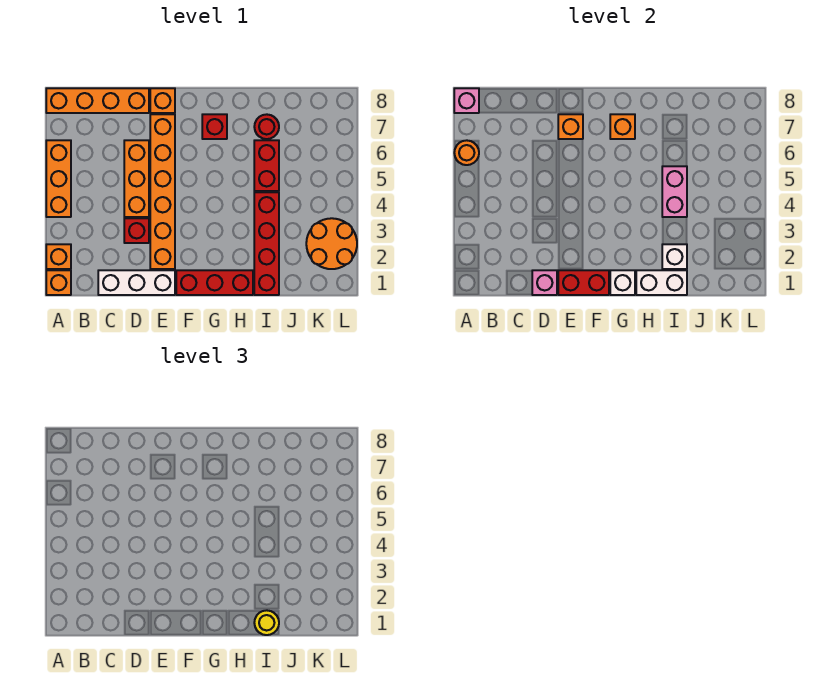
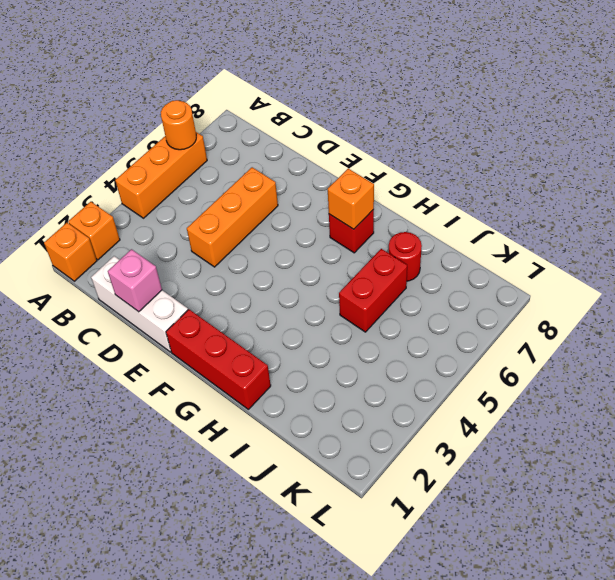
none -> orange 1x4 brick [46,88,149,113]
none -> red 1x1 brick [124,218,149,243]
none -> orange 1x6 brick [150,114,175,269]

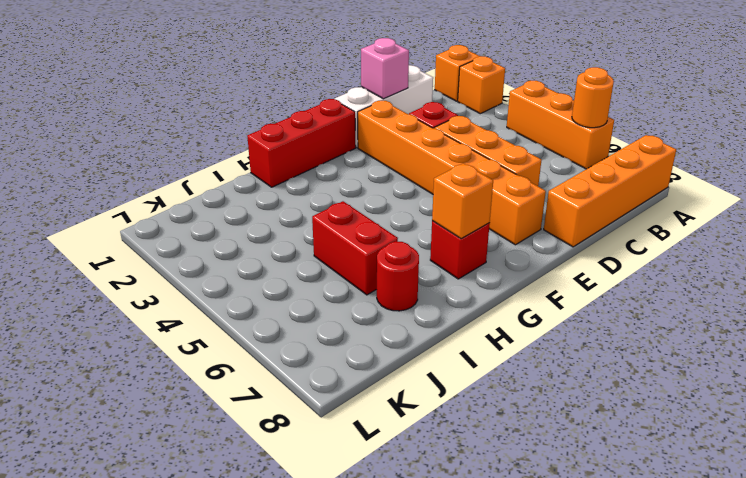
none -> orange 1x1 brick [150,88,175,113]
none -> red 1x4 brick [254,192,279,295]
none -> orange 2x2 round brick [306,218,357,269]

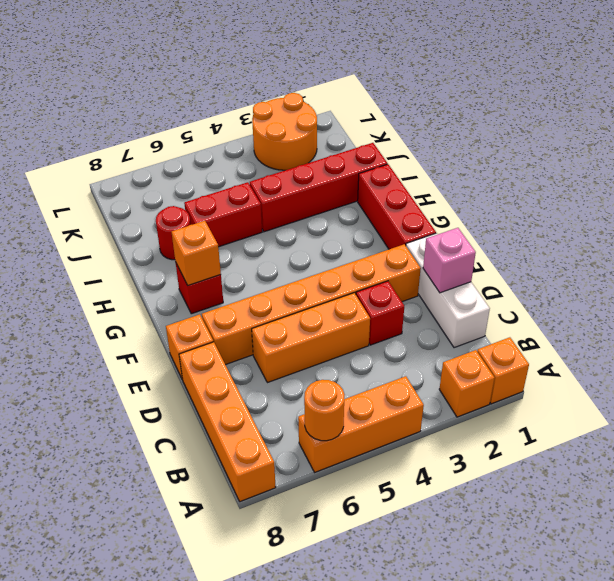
none -> pink 1x1 brick [454,88,479,113]
none -> red 1x2 brick [558,270,609,295]
none -> orange 1x1 brick [558,114,583,139]

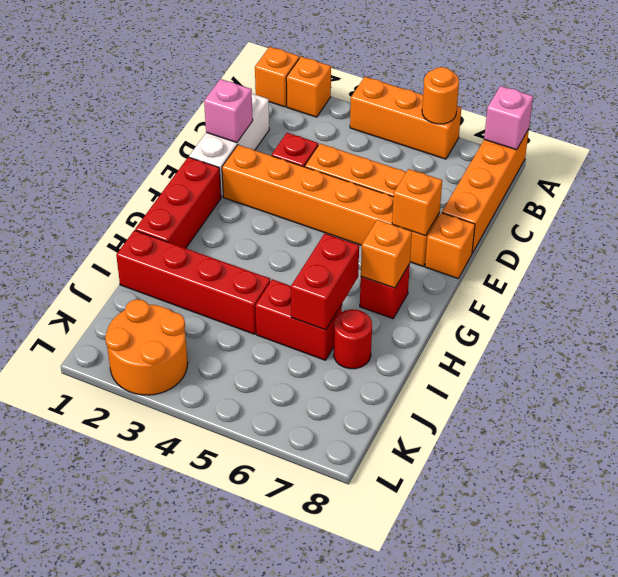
red 1x2 brick [291,234,359,330] -> red 1x2 brick moved to [558,270,609,295]
none -> white 1x1 brick [610,270,635,295]
none -> white 1x2 brick [636,270,687,295]
none -> white 1x1 brick [662,244,687,269]

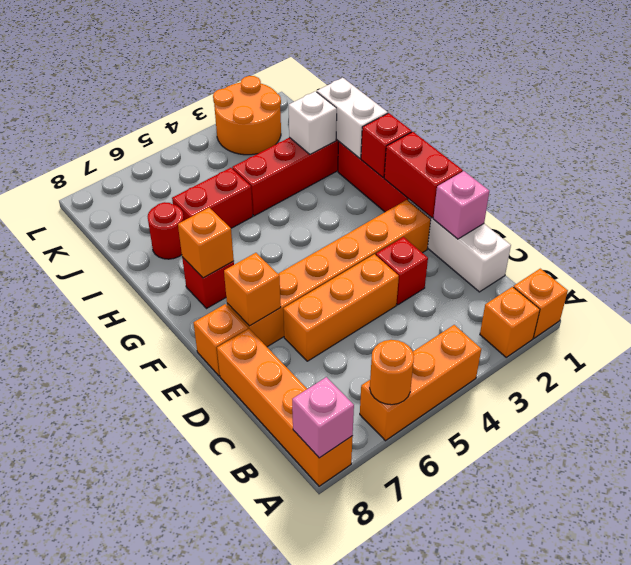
red 1x1 brick [361,113,412,178] -> white 1x1 brick [610,270,635,295]
none -> pink 1x2 brick [662,166,687,217]
none -> yellow 1x1 round brick [254,610,279,635]

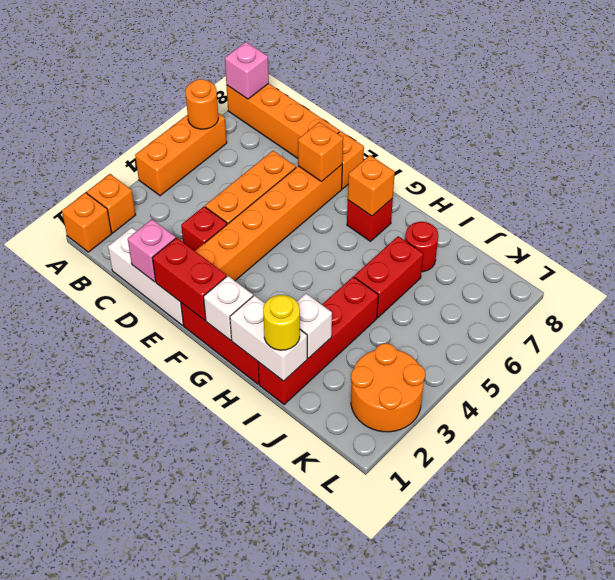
none -> pink 1x2 brick [662,166,687,217]

